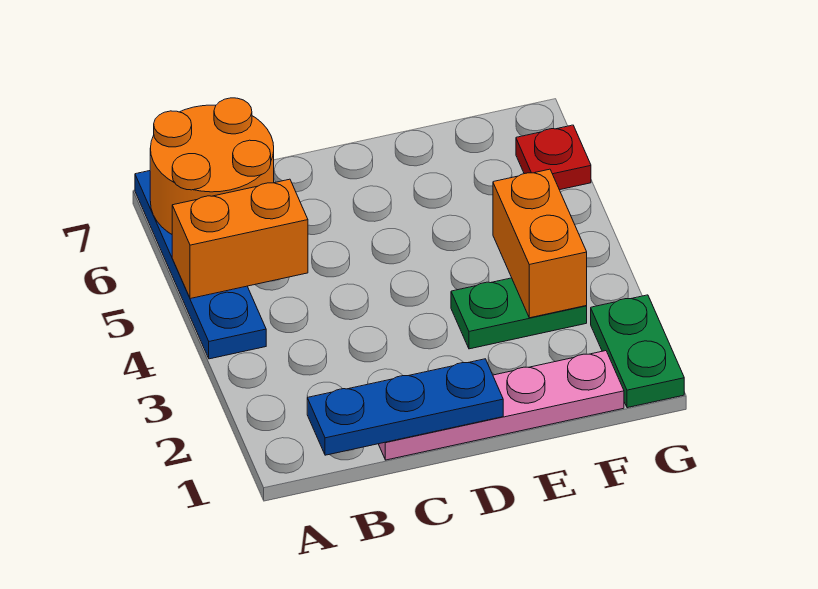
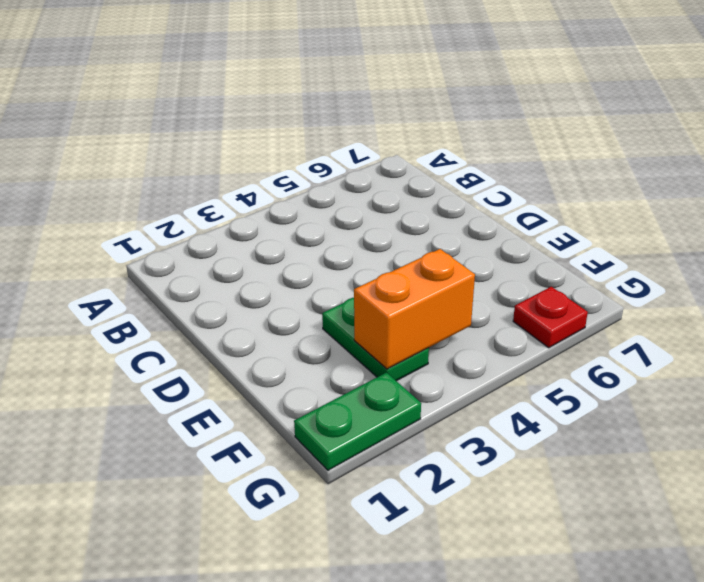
none -> blue 1x4 plate [135,171,266,359]
none -> pink 1x4 plate [379,351,624,460]

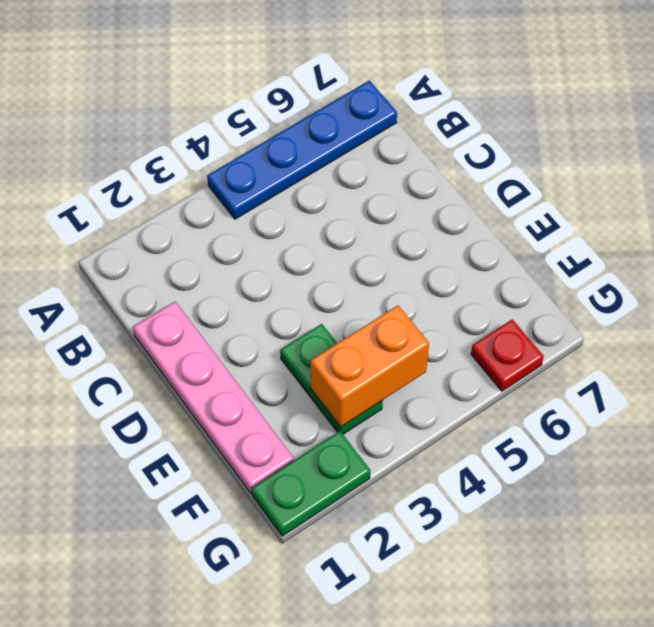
none -> orange 1x2 brick [172,179,308,299]
none -> orange 2x2 round brick [150,98,274,234]

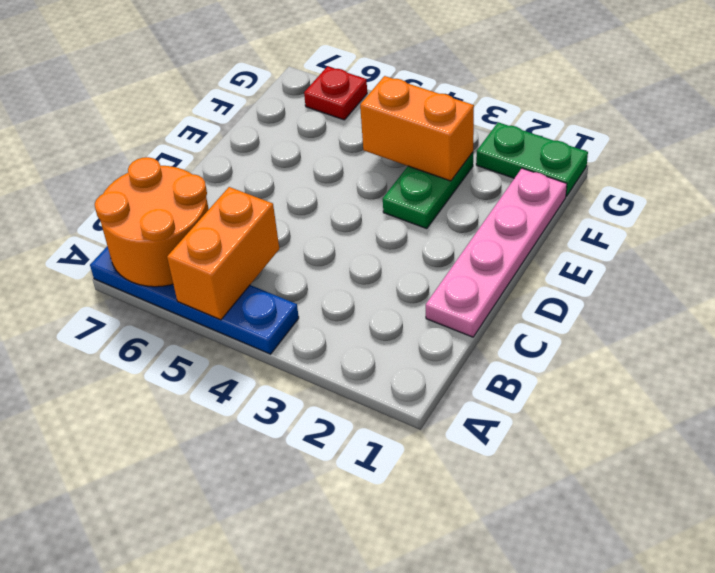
none -> blue 1x3 plate [307,359,503,455]

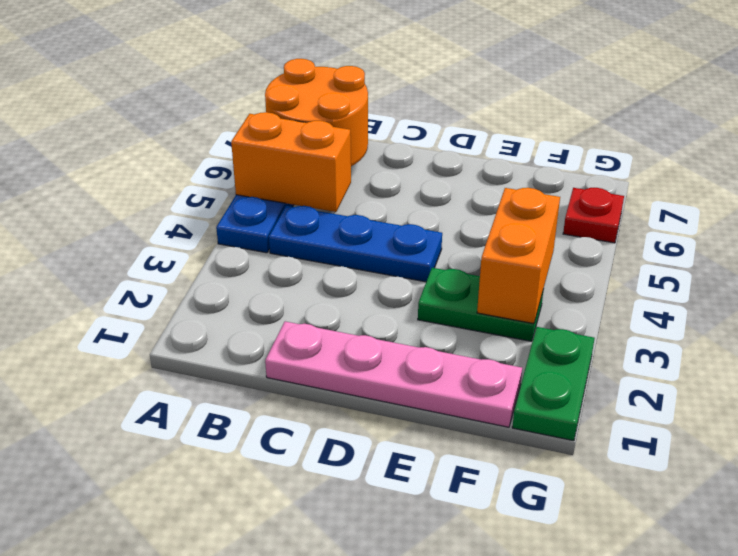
blue 1x3 plate [269,206,442,282] -> blue 1x3 plate moved to [307,359,503,455]

